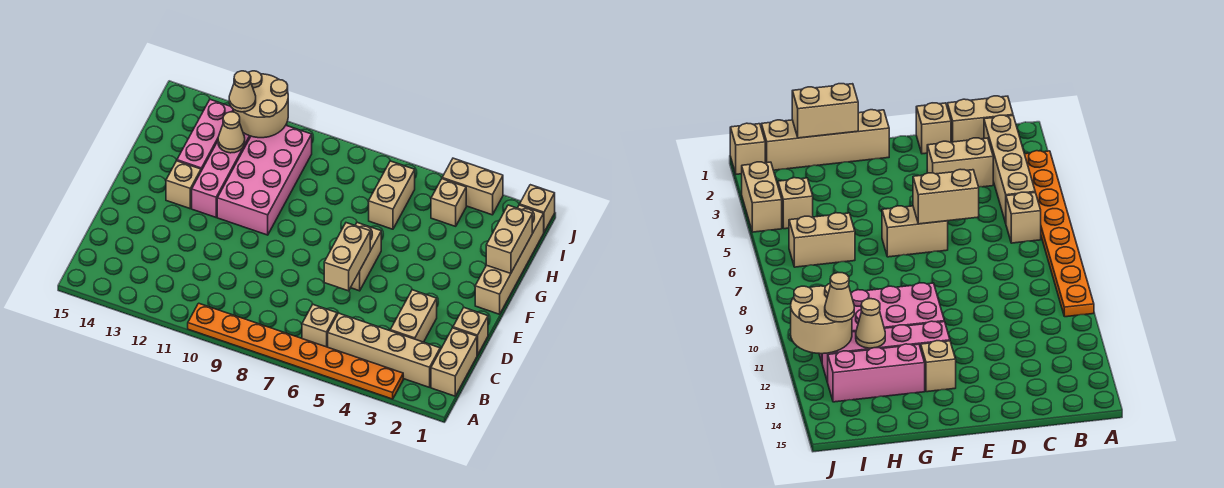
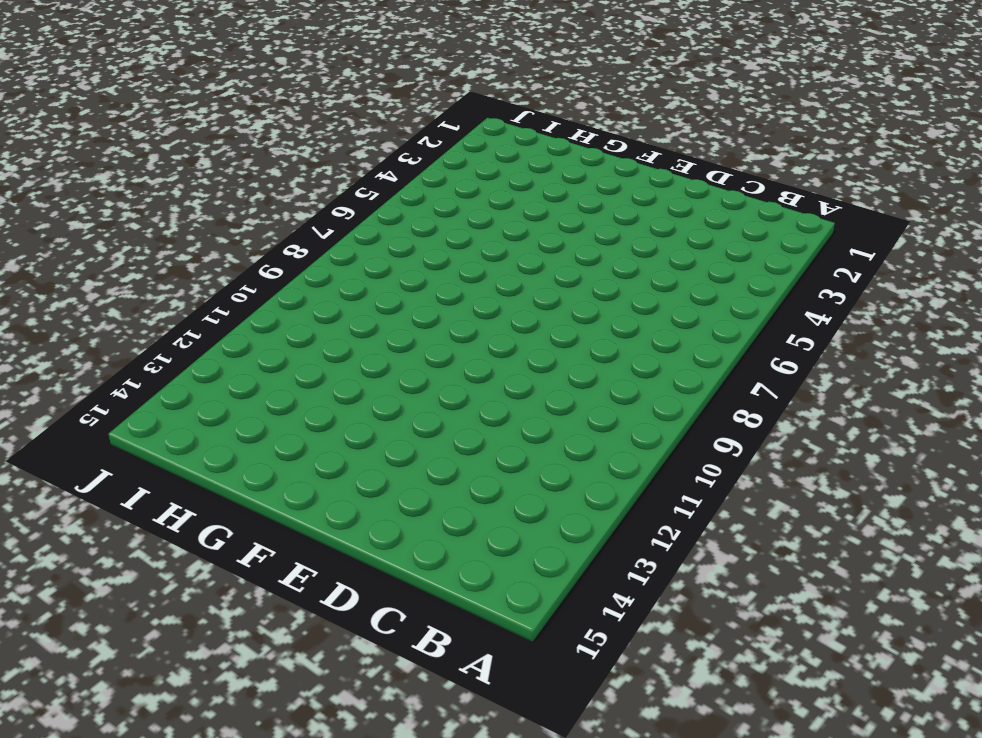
none -> orange 1x8 plate [188,303,403,399]
none -> tan 1x2 brick [431,328,477,396]
none -> tan 1x4 brick [328,313,440,387]

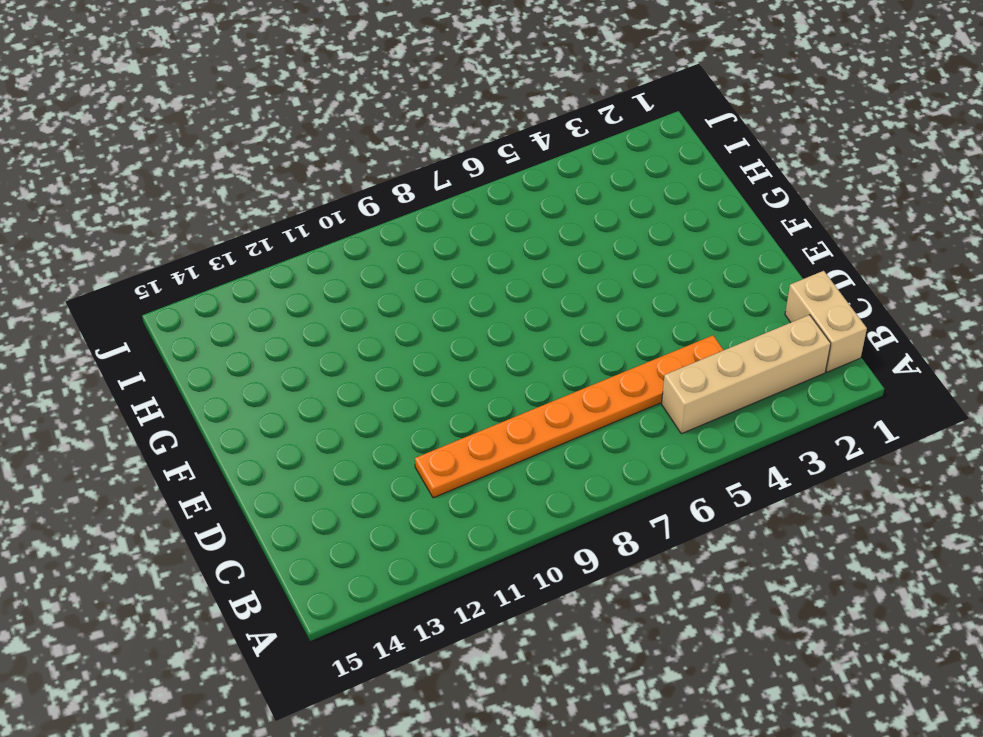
orange 1x8 plate [415,335,723,498] -> orange 1x8 plate moved to [188,303,403,399]
none -> tan 1x1 brick [302,304,337,347]
none -> tan 1x2 brick [390,290,437,342]
none -> tan 1x1 brick [453,308,488,355]

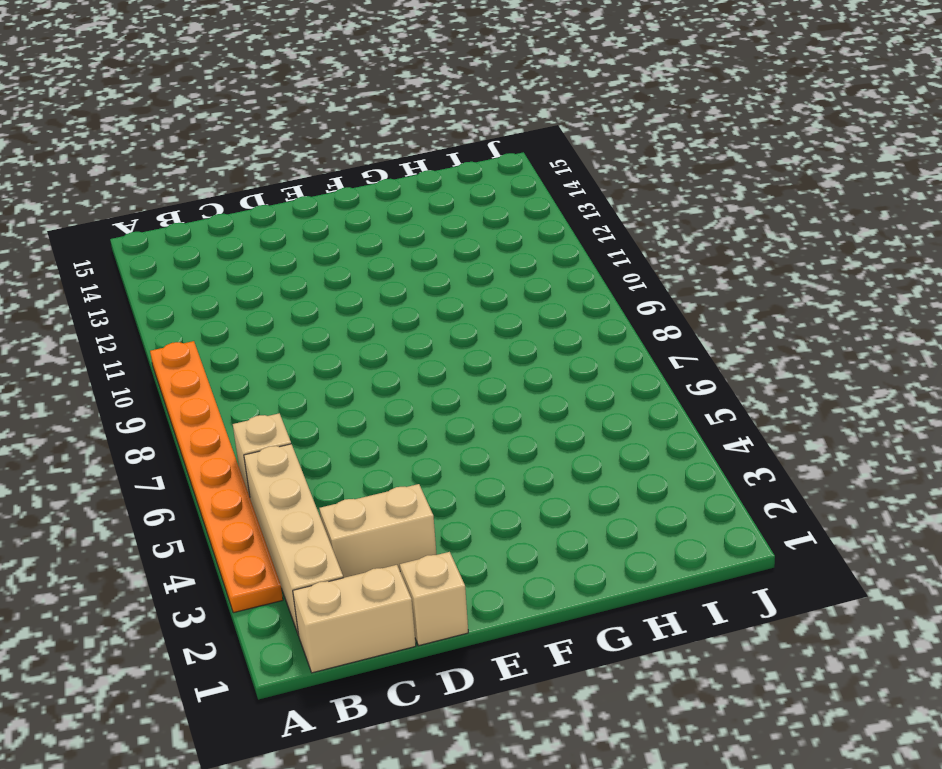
none -> tan 1x2 brick [351,223,381,291]
none -> tan 1x4 brick [475,205,544,314]
none -> pink 2x4 brick [217,125,312,235]

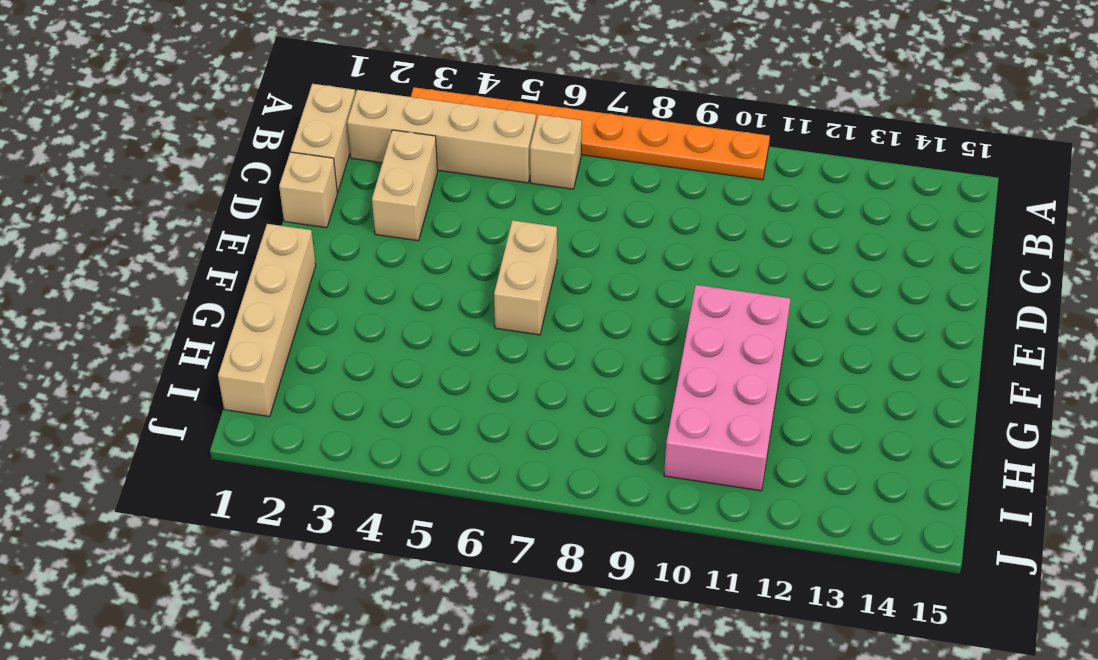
none -> pink 1x4 brick [192,133,251,217]
none -> tan 1x1 brick [166,161,201,209]
none -> pink 1x3 brick [177,100,234,171]

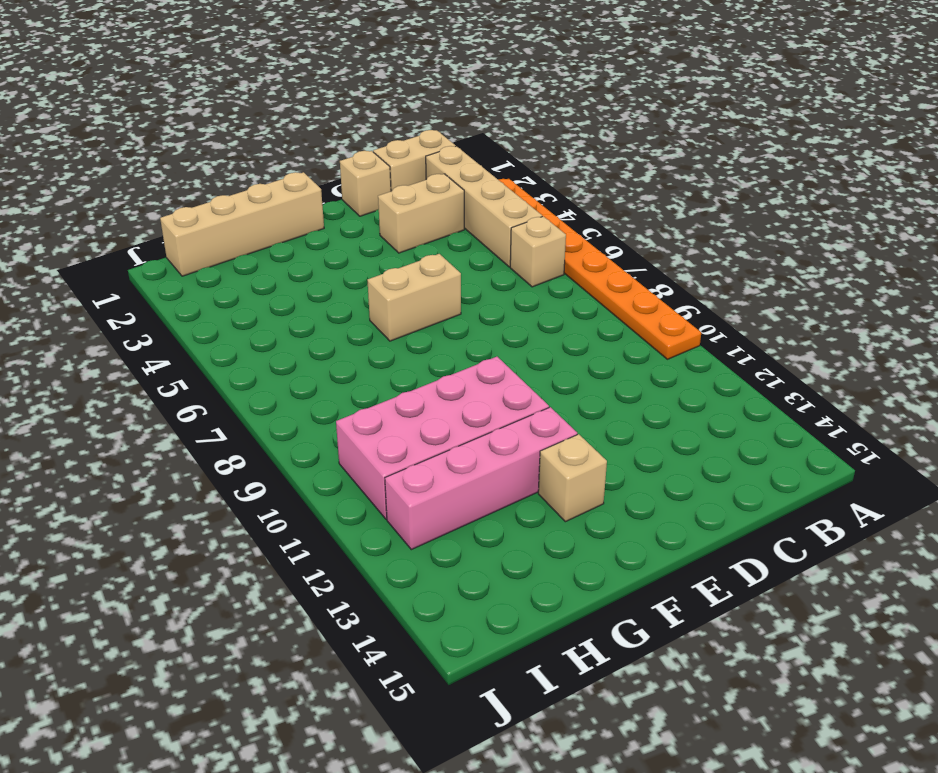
none -> pink 1x3 brick [177,100,234,171]
none -> tan 1x2 brick [369,161,415,229]
none -> tan 1x1 brick [431,179,466,226]

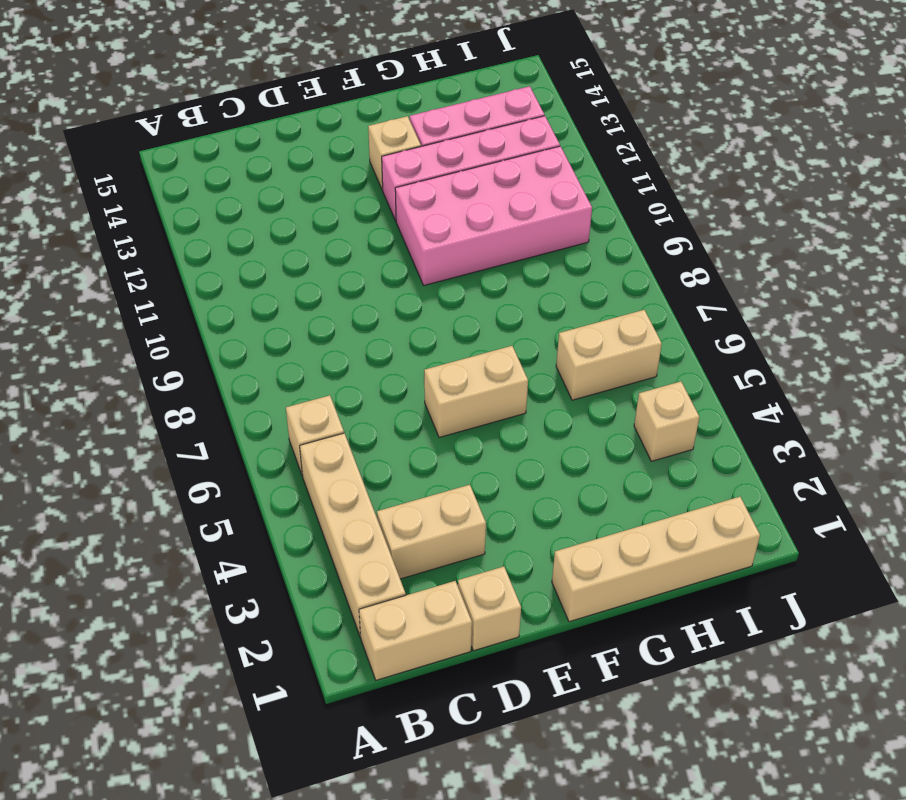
none -> orange 1x8 plate [188,303,403,399]
none -> tan 1x1 brick [520,185,555,232]
none -> tan 1x2 brick [442,158,503,215]

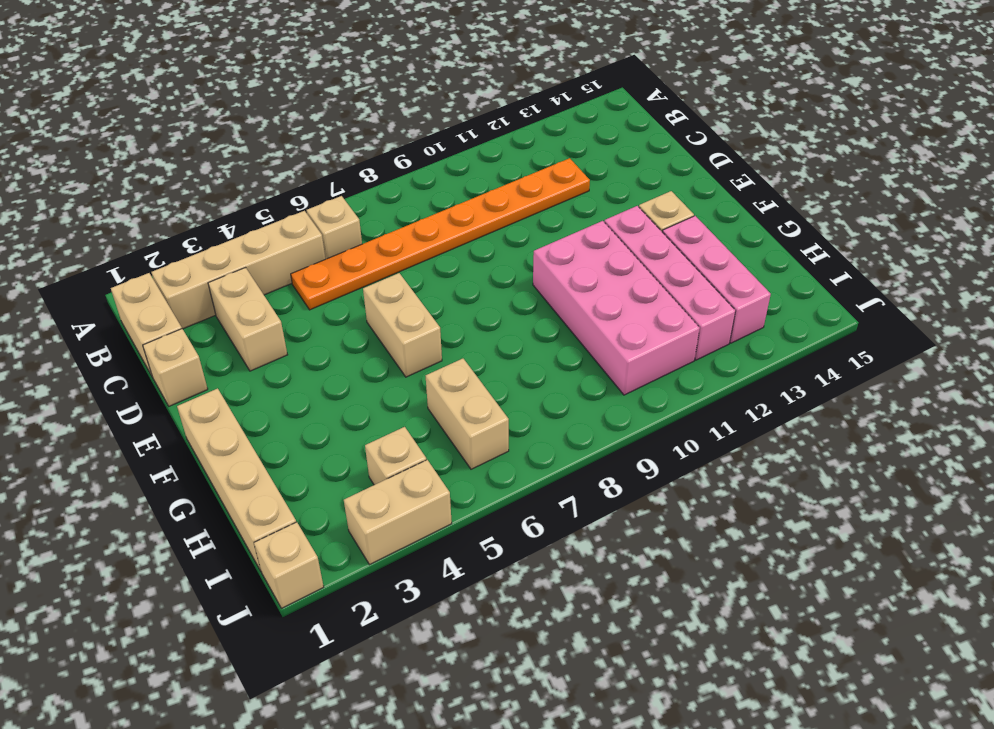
orange 1x8 plate [291,158,590,310] -> orange 1x8 plate moved to [188,303,403,399]
none -> tan 1x2 brick [324,223,370,291]
none -> tan 1x2 brick [486,205,532,273]
none -> tan 1x1 cone [218,112,245,153]

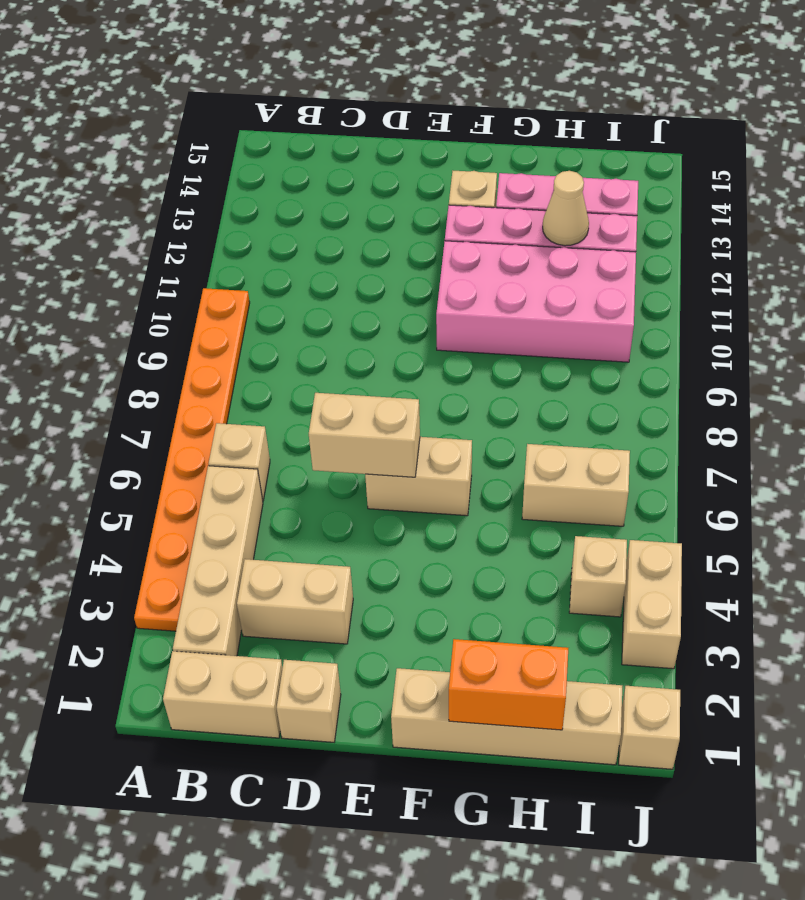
orange 1x2 brick [449,639,568,730] -> tan 1x2 brick [486,205,532,273]
none -> tan 2x2 round brick [234,71,288,138]
none -> tan 1x1 cone [229,71,256,112]

